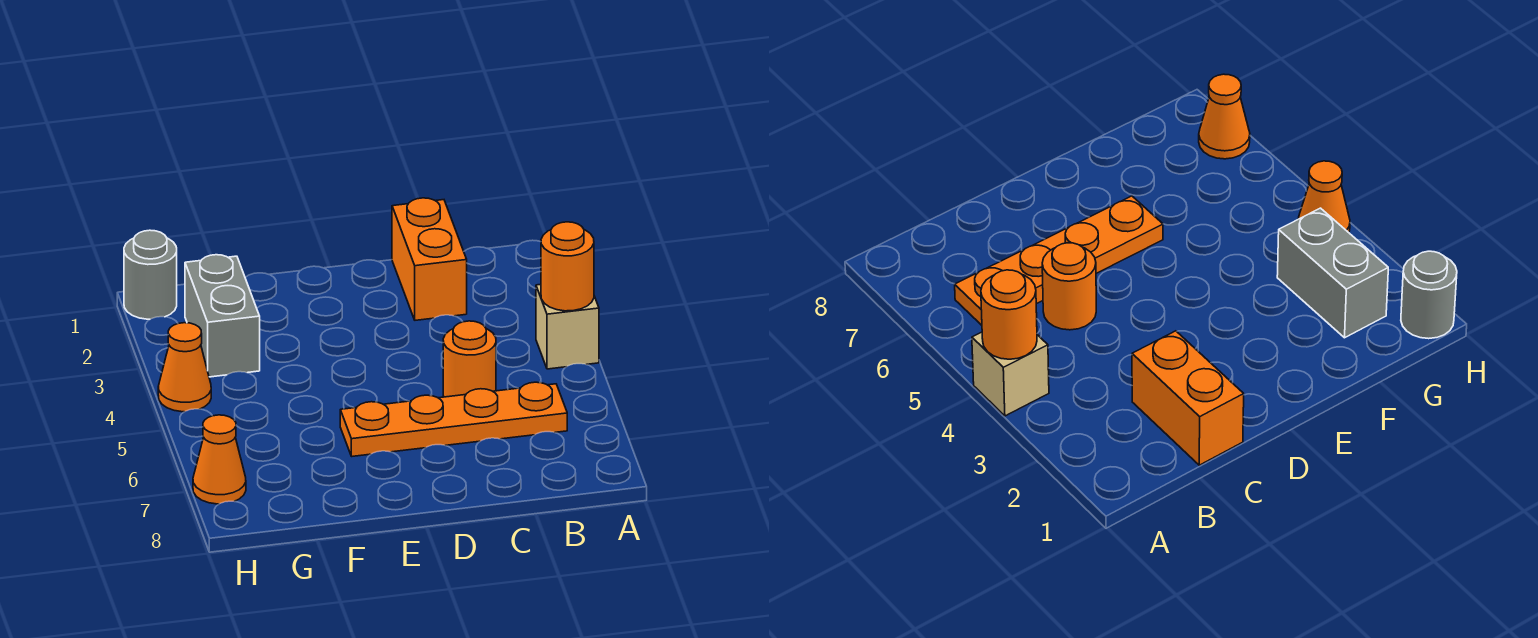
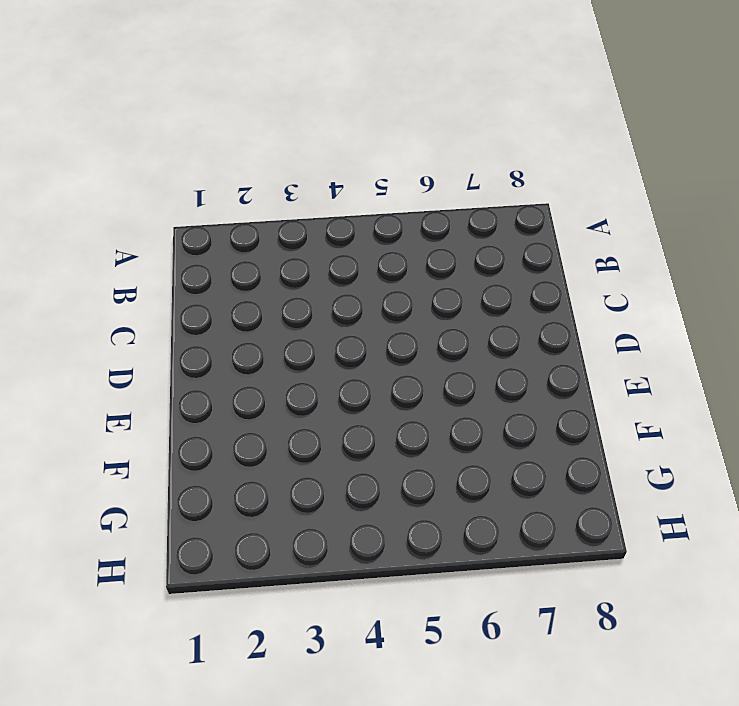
none -> tan 1x1 brick [536,284,599,369]
none -> orange 1x4 plate [340,382,567,456]

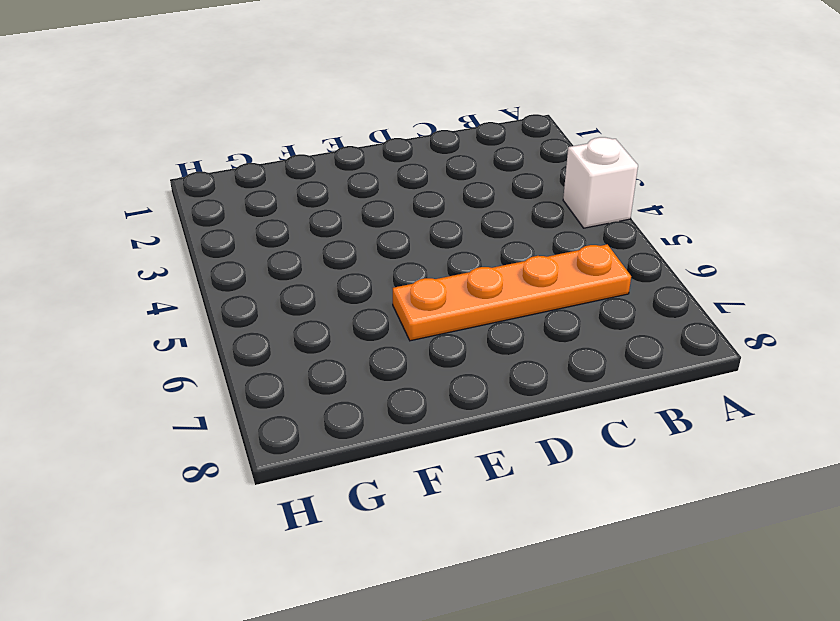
white 1x1 brick [563,137,638,228] -> tan 1x1 brick [536,284,599,369]
none -> orange 1x2 brick [392,198,467,320]
none -> orange 1x1 round brick [443,321,496,397]

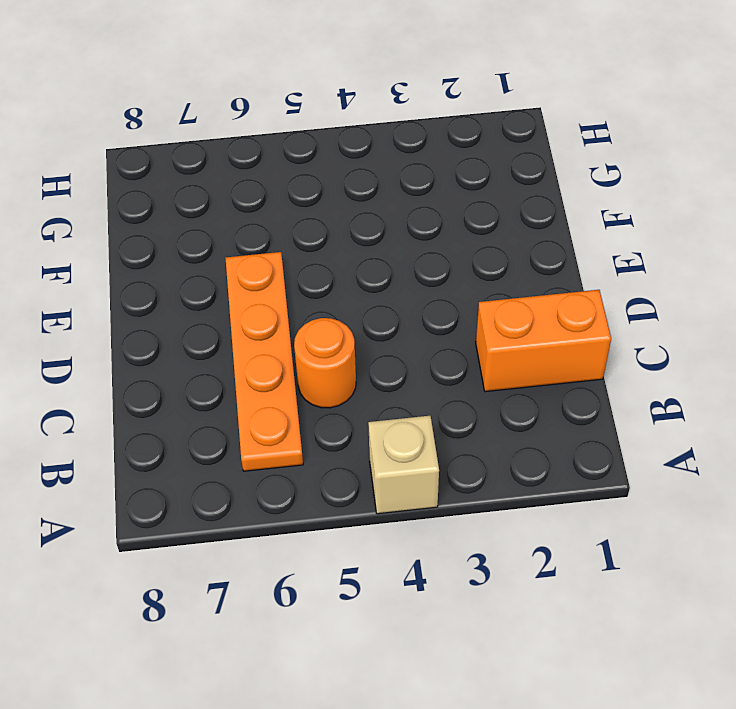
none -> grey 1x2 brick [185,255,260,377]
none -> grey 1x1 round brick [124,230,177,319]

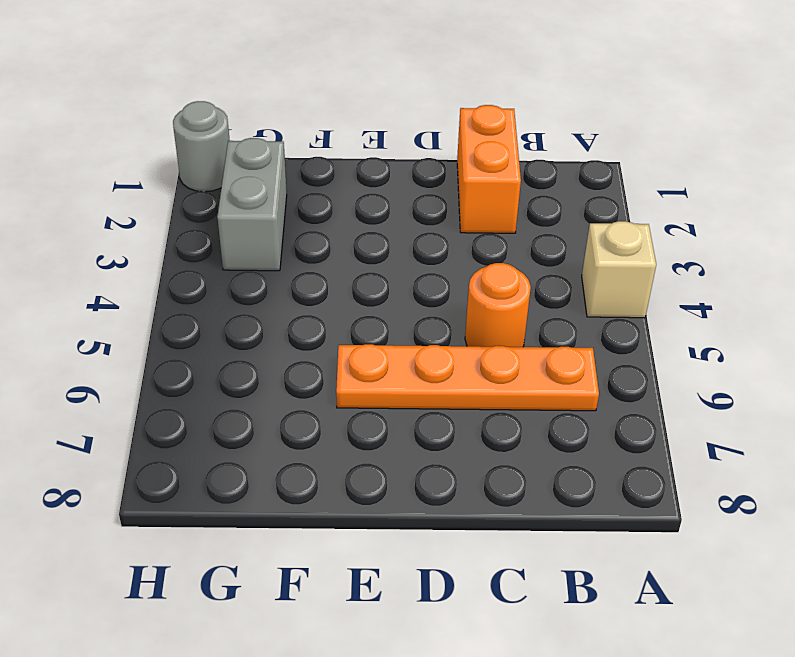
none -> orange 1x1 cone [158,323,211,412]
none -> orange 1x1 cone [193,415,246,504]

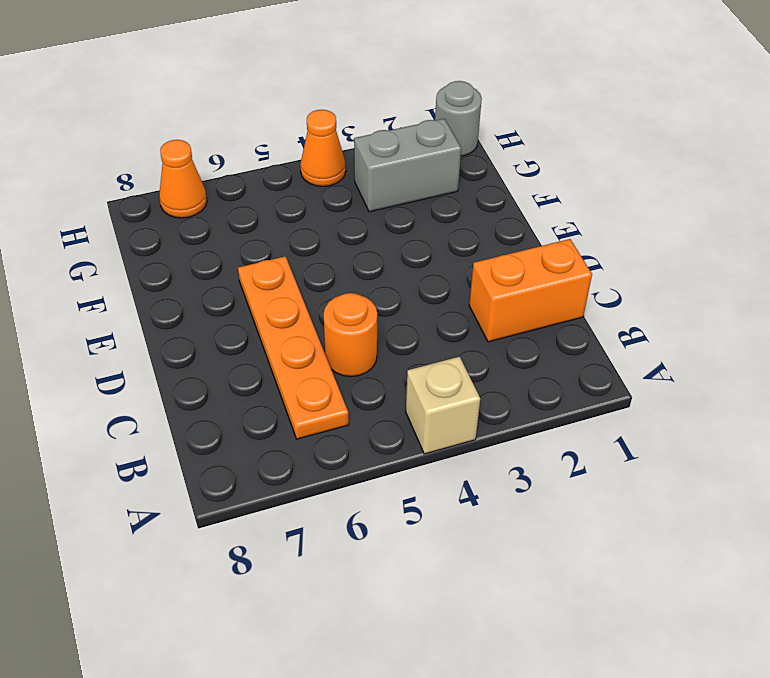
none -> orange 1x1 round brick [541,222,594,311]

